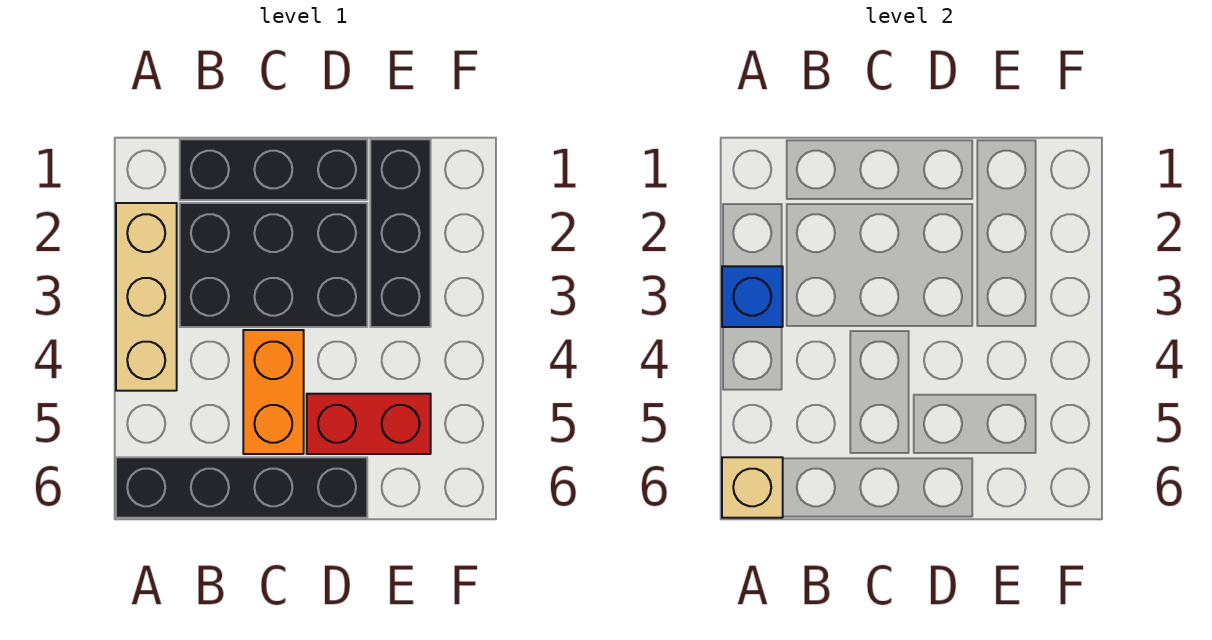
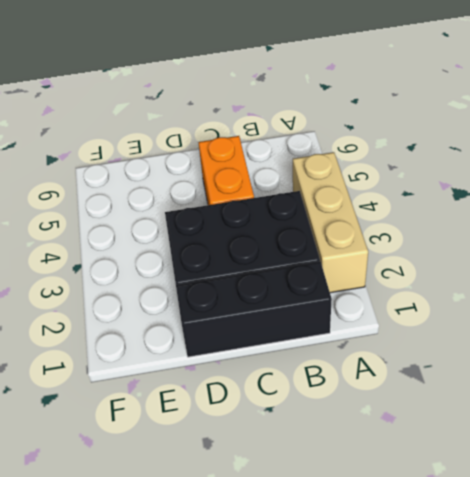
none -> black 1x4 brick [116,457,367,518]
none -> red 1x2 brick [307,394,431,454]

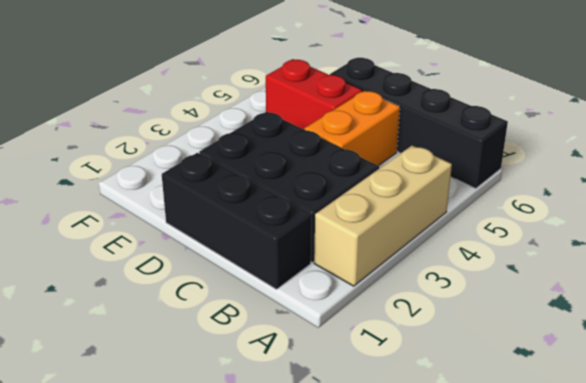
none -> black 1x3 brick [370,139,431,327]
none -> blue 1x1 brick [722,266,783,327]

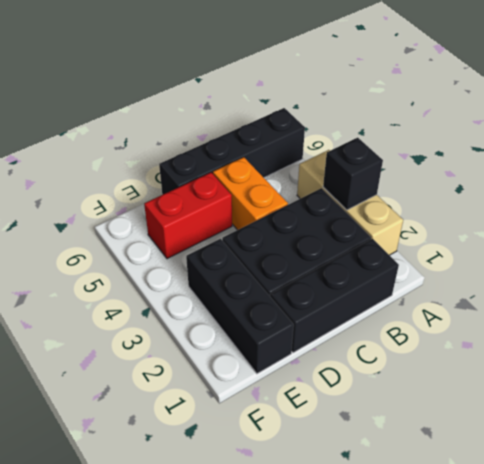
black 1x1 brick [323,138,383,210] -> blue 1x1 brick [722,266,783,327]
none -> tan 1x1 brick [722,457,783,518]

